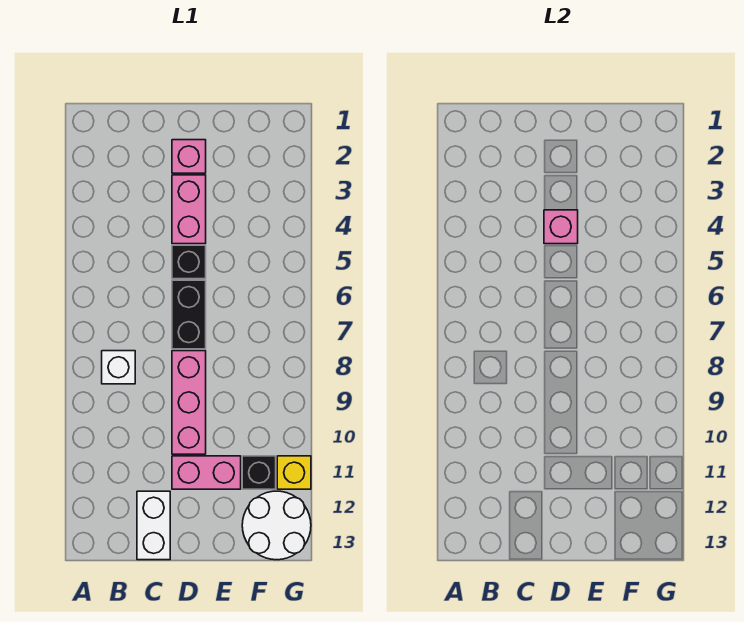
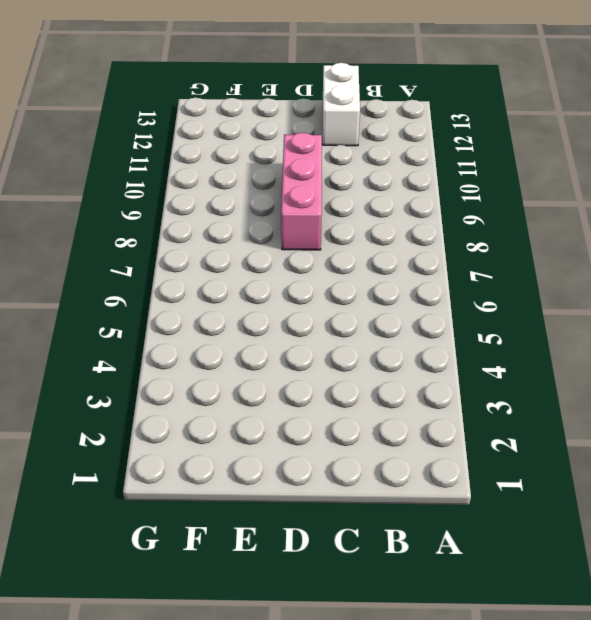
none -> white 1x1 brick [102,351,135,384]
none -> pink 1x1 brick [172,140,206,173]
none -> pink 1x2 brick [172,175,206,244]

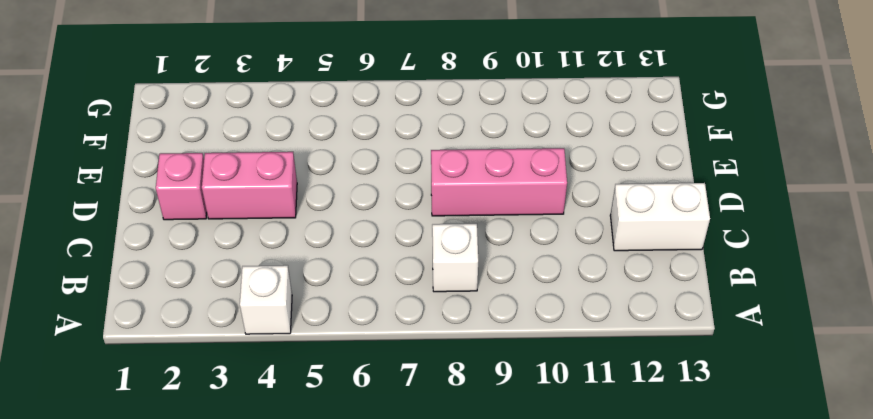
white 1x1 brick [240,265,292,334] -> none
none -> black 1x1 brick [172,245,206,279]
none -> black 1x2 brick [172,280,206,349]
none -> pink 1x2 brick [172,456,241,489]

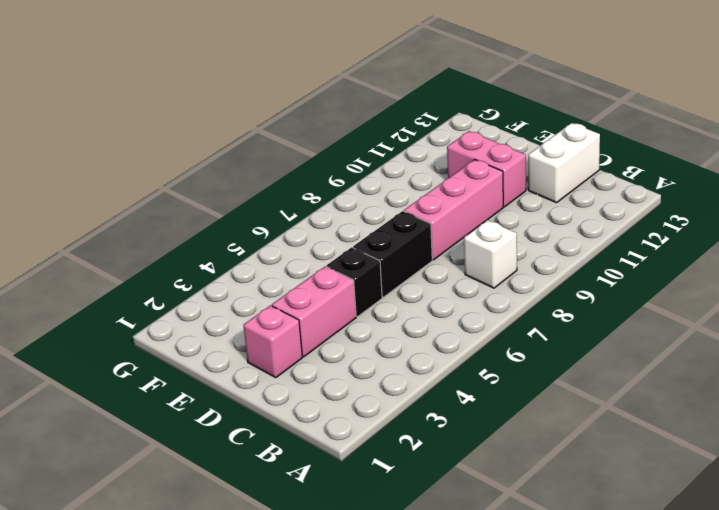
none -> black 1x1 brick [242,456,276,489]
none -> white 2x2 round brick [242,491,311,560]
none -> yellow 1x1 brick [277,456,311,489]

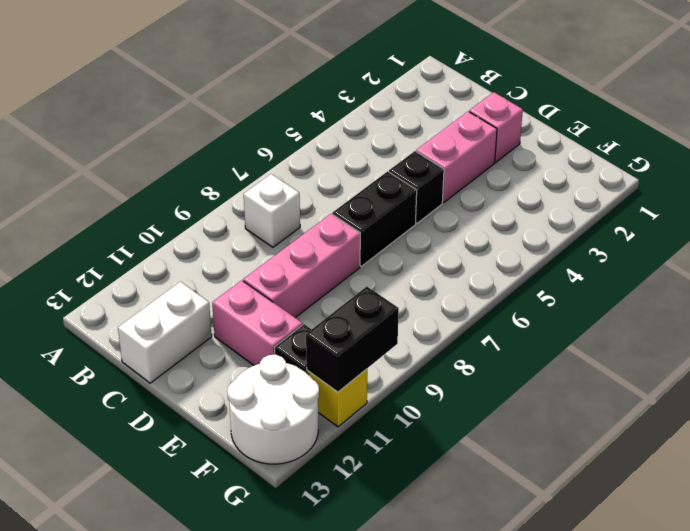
black 1x2 brick [306,287,399,392] -> none
none -> pink 1x1 brick [544,210,578,244]

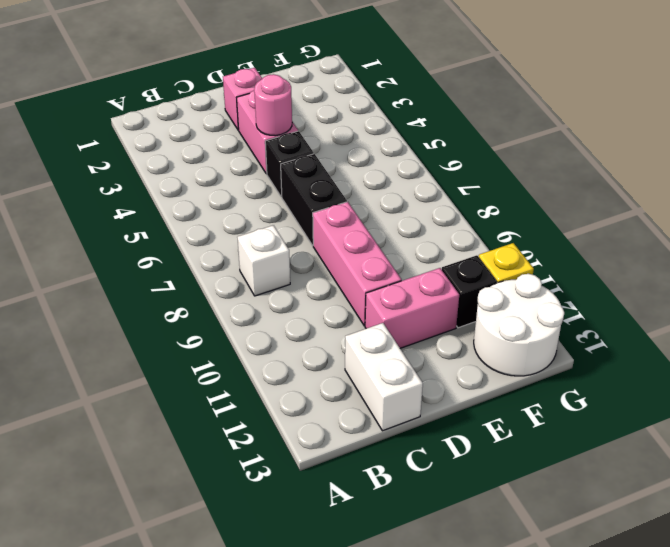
pink 1x1 round brick [254,74,292,136] -> pink 1x1 brick [544,210,578,244]

